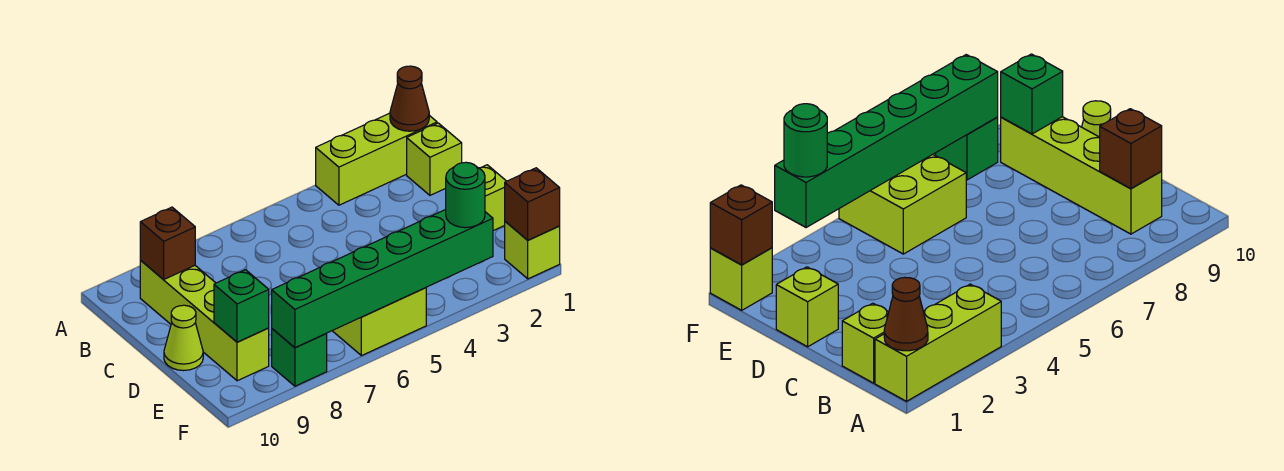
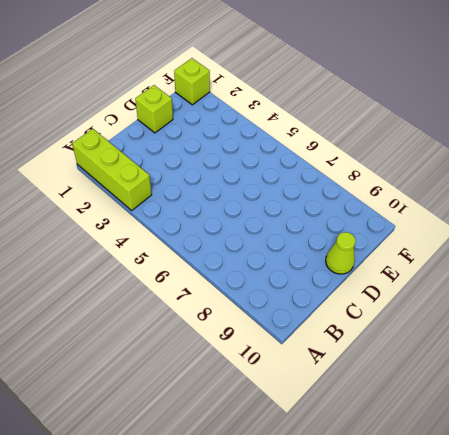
none -> lime 1x1 brick [407,123,462,195]
none -> lime 1x4 brick [140,261,269,381]
none -> lime 2x2 brick [332,288,426,356]

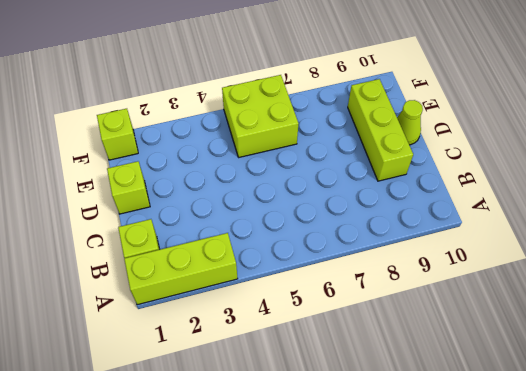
lime 1x3 brick [348,79,413,181] -> lime 1x4 brick [140,261,269,381]
none -> green 1x1 brick [272,329,327,386]
none -> brown 1x1 cone [390,66,429,131]
none -> brown 1x1 brick [140,207,195,280]

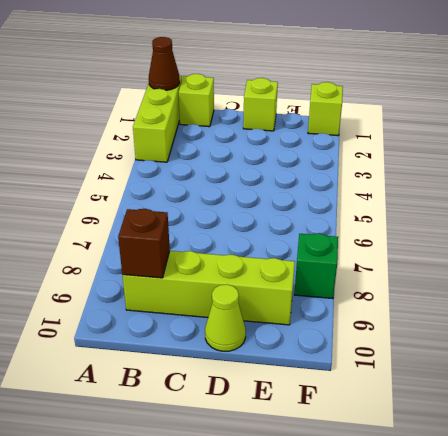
none -> lime 2x2 brick [332,288,426,356]
none -> green 1x1 brick [214,270,269,342]
none -> brown 1x1 brick [505,168,560,240]

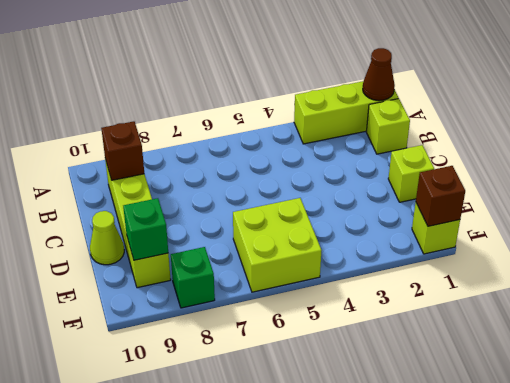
none -> green 1x6 brick [272,210,493,348]
none -> green 1x1 round brick [446,162,485,228]

